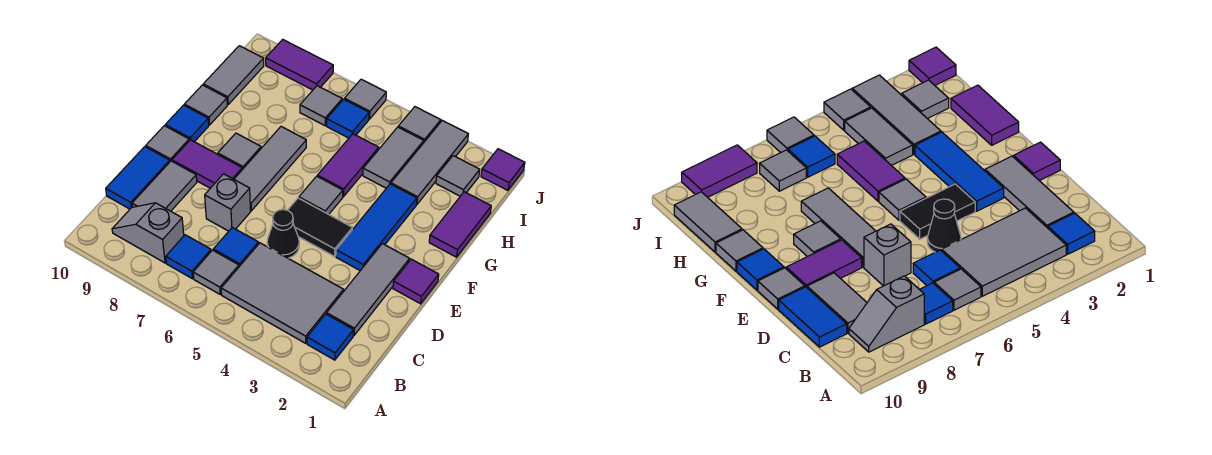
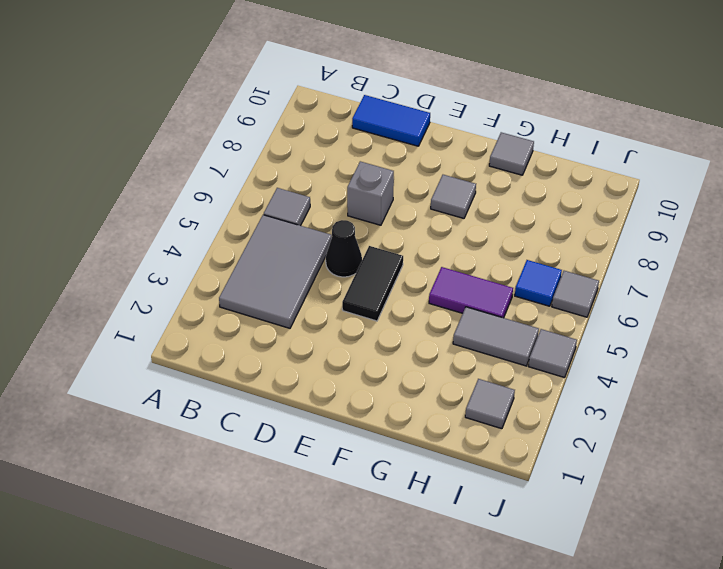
none -> blue 1x1 tile [307,314,353,360]
none -> blue 1x1 tile [166,235,211,279]
none -> grey 1x2 slope [112,203,184,263]
none -> grey 1x3 tile [327,244,410,335]

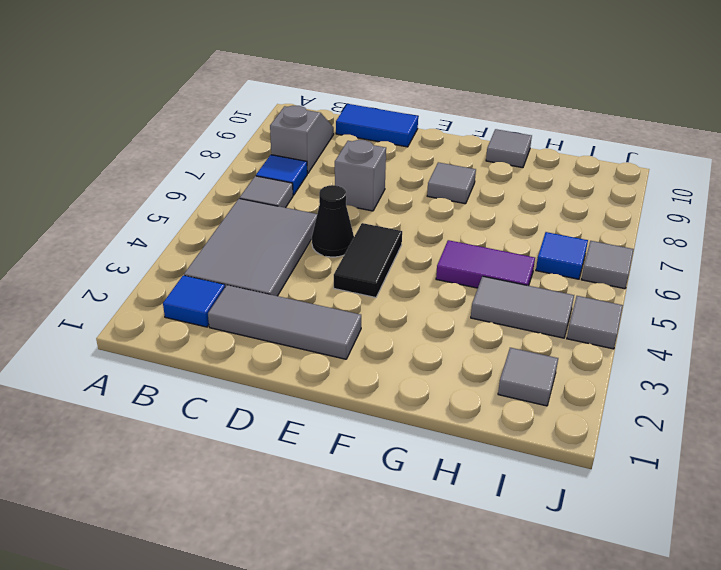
none -> blue 1x1 tile [213,228,259,267]
none -> grey 1x2 tile [132,161,197,211]
none -> purple 1x1 tile [393,259,439,304]
none -> blue 1x3 tile [336,184,417,271]

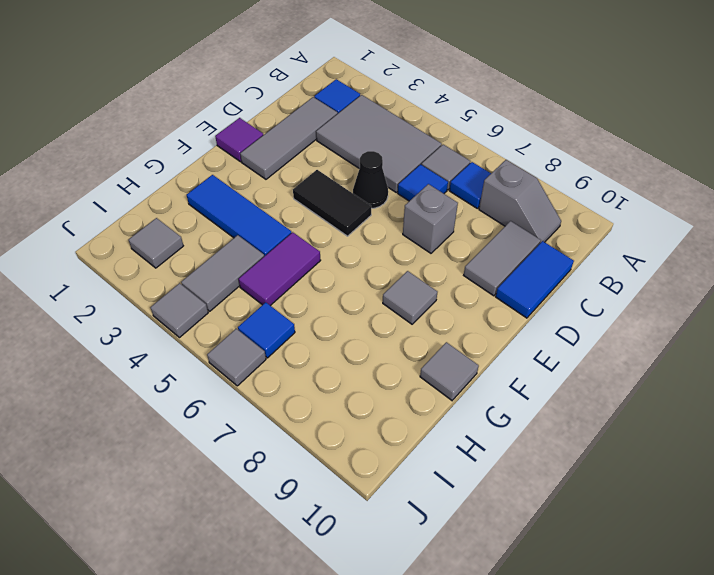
blue 1x3 tile [187,175,292,256] -> blue 1x3 tile turned to [336,184,417,271]
none -> grey 1x3 tile [234,127,306,211]
none -> purple 1x2 tile [172,140,242,188]
none -> grey 1x1 tile [146,126,189,161]
none -> grey 1x1 tile [299,176,343,214]

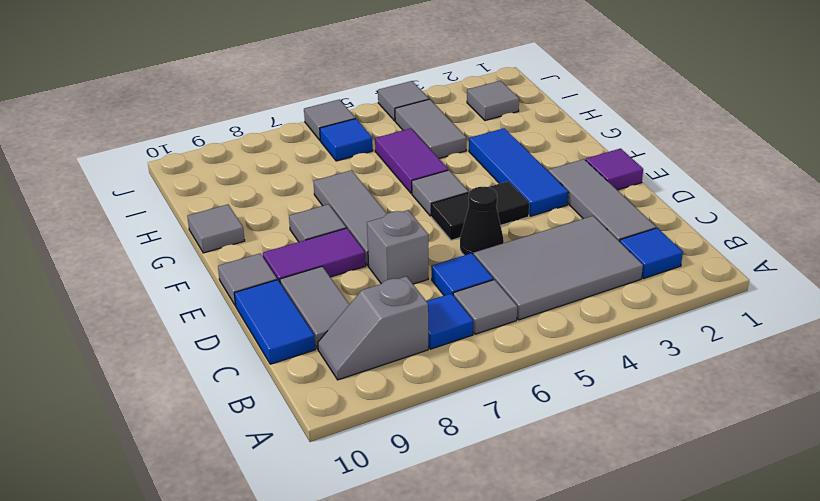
none -> blue 1x1 tile [165,105,209,142]
none -> purple 1x2 tile [429,192,491,257]
none -> grey 1x3 tile [391,120,468,204]
none -> grey 1x2 tile [203,46,264,104]

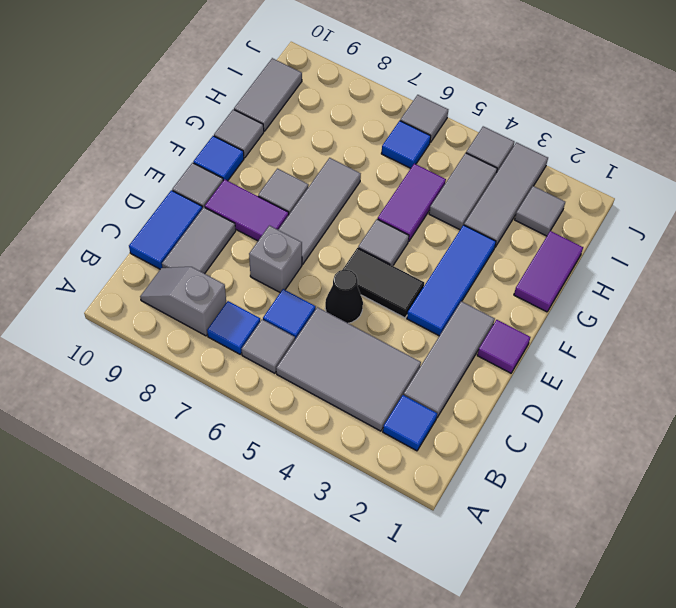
none -> grey 1x1 tile [300,86,342,126]
none -> purple 1x1 tile [481,149,525,190]
none -> purple 1x2 tile [266,39,333,90]

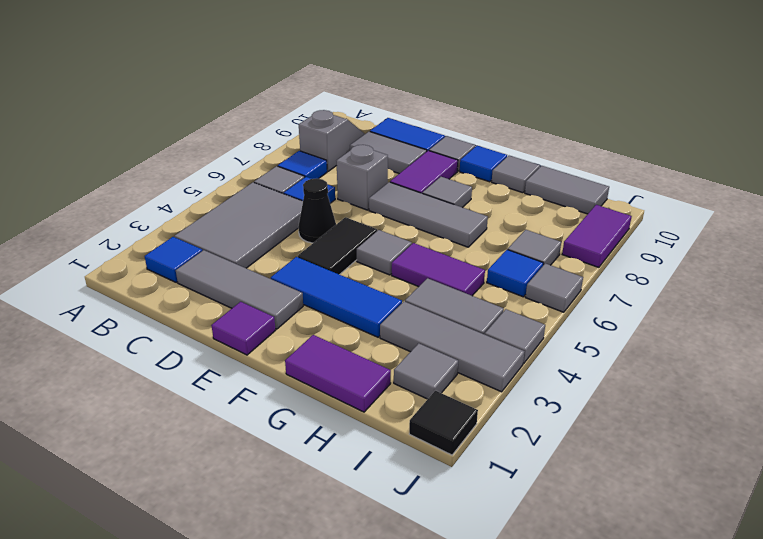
black 1x1 tile [409,391,478,455] -> purple 1x1 tile [481,149,525,190]

